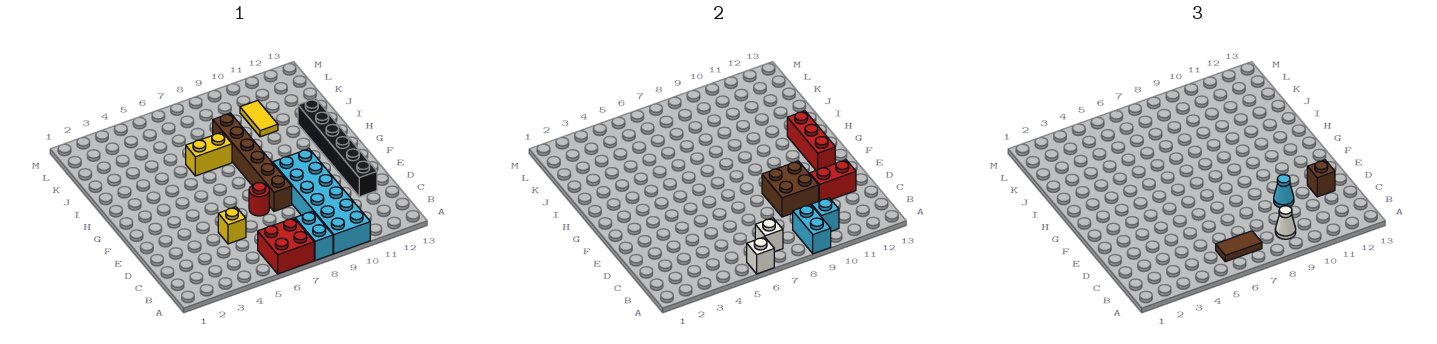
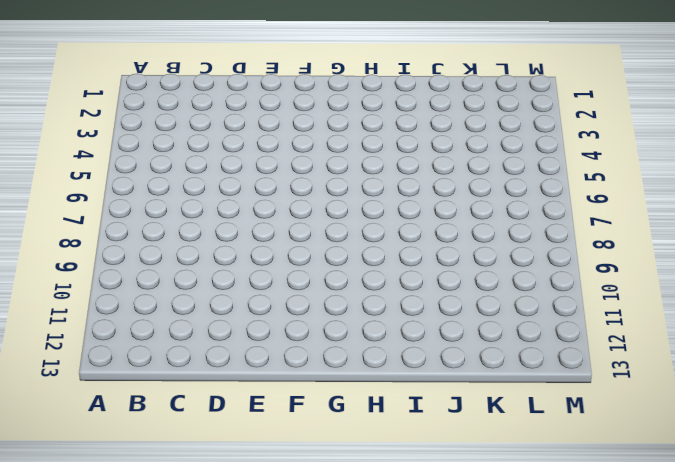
none -> red 2x2 brick [258,218,314,274]
none -> cyan 1x2 brick [295,211,333,260]
none -> cyan 2x6 brick [273,149,370,254]

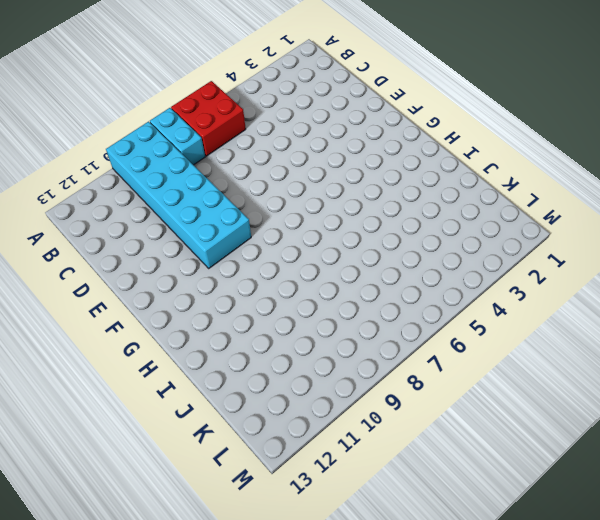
none -> yellow 1x1 brick [218,207,246,244]
none -> black 1x6 brick [298,99,377,197]
none -> red 1x1 round brick [249,183,269,216]

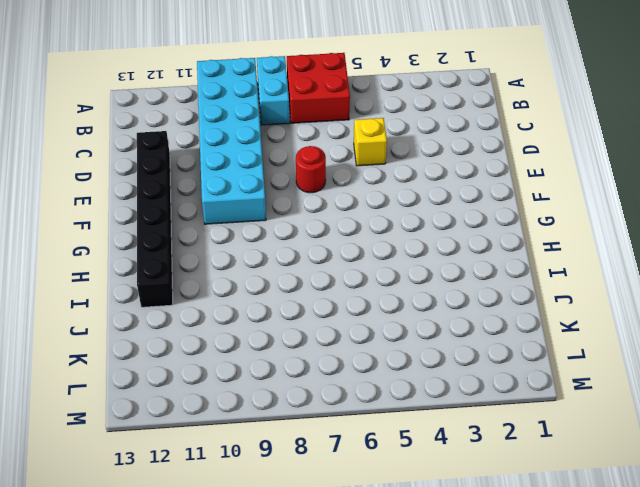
none -> brown 1x6 brick [213,113,292,211]
none -> yellow 1x2 brick [186,132,232,176]
none -> yellow 1x2 tile [240,100,278,137]

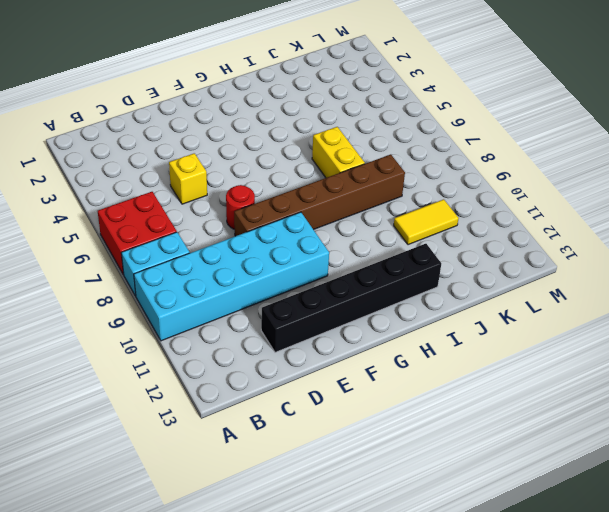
none -> white 1x1 brick [747,237,774,274]
none -> cyan 1x2 brick [793,205,831,254]
none -> white 1x1 brick [755,218,783,252]

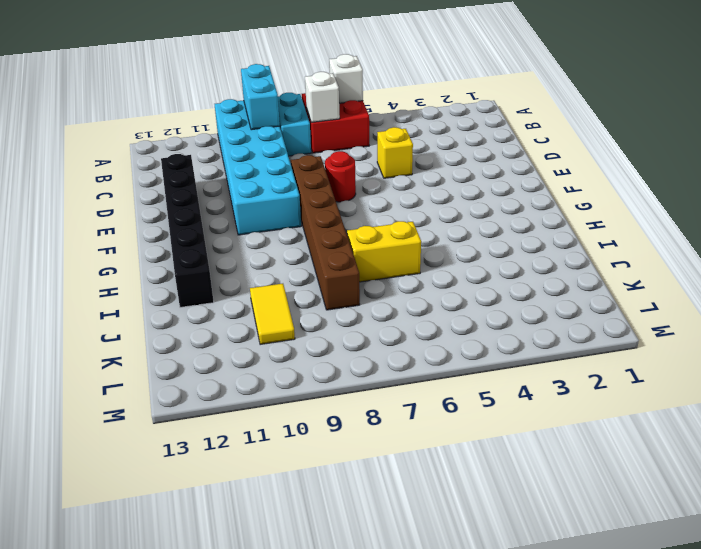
none -> cyan 1x1 brick [811,198,839,231]
none -> brown 2x2 brick [762,161,819,217]
none -> red 1x2 brick [810,160,856,201]

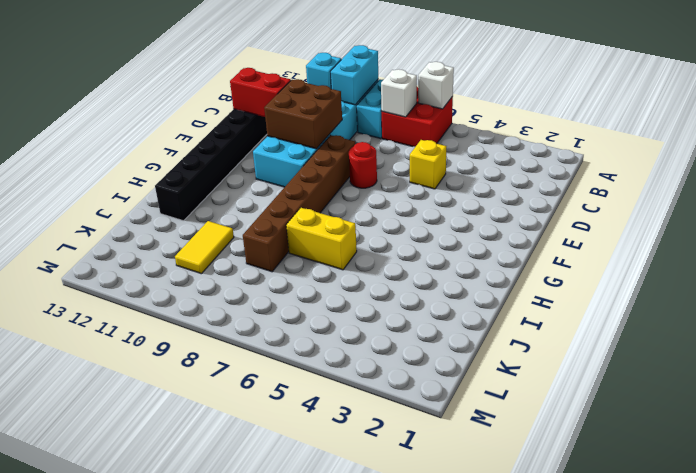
none -> red 1x3 brick [787,111,835,170]
none -> brown 1x2 tile [1216,231,1262,262]
none -> white 1x1 cone [1275,206,1296,239]

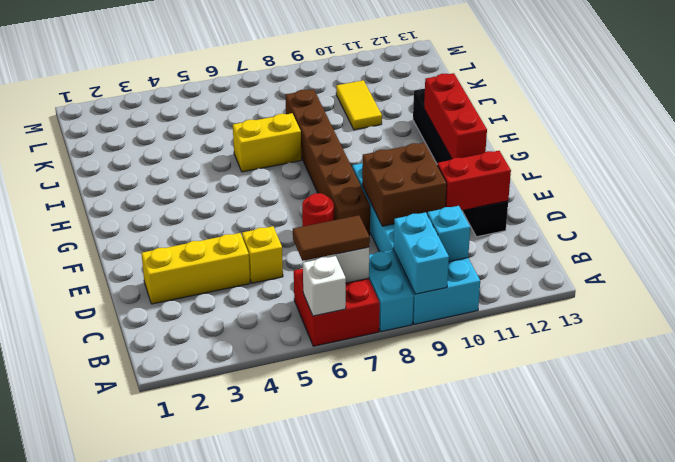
yellow 1x3 brick [141,233,250,304] -> none
none -> white 1x1 cone [1275,206,1296,239]
none -> cyan 1x1 cone [1274,175,1294,208]
none -> brown 1x1 brick [1307,160,1335,197]

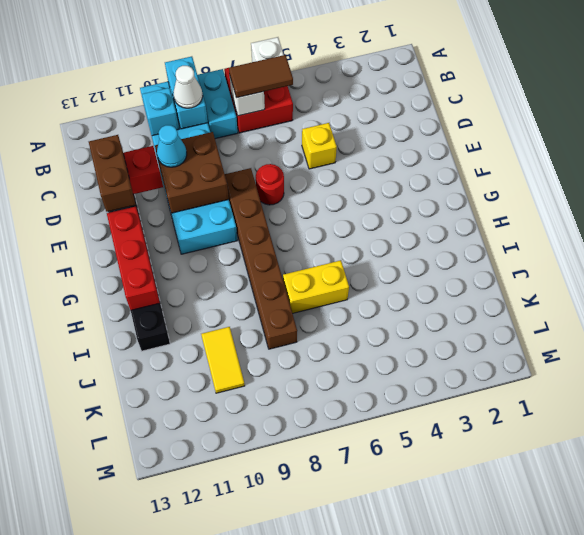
brown 1x2 brick [89,135,136,212] -> brown 1x1 brick [1307,160,1335,197]

